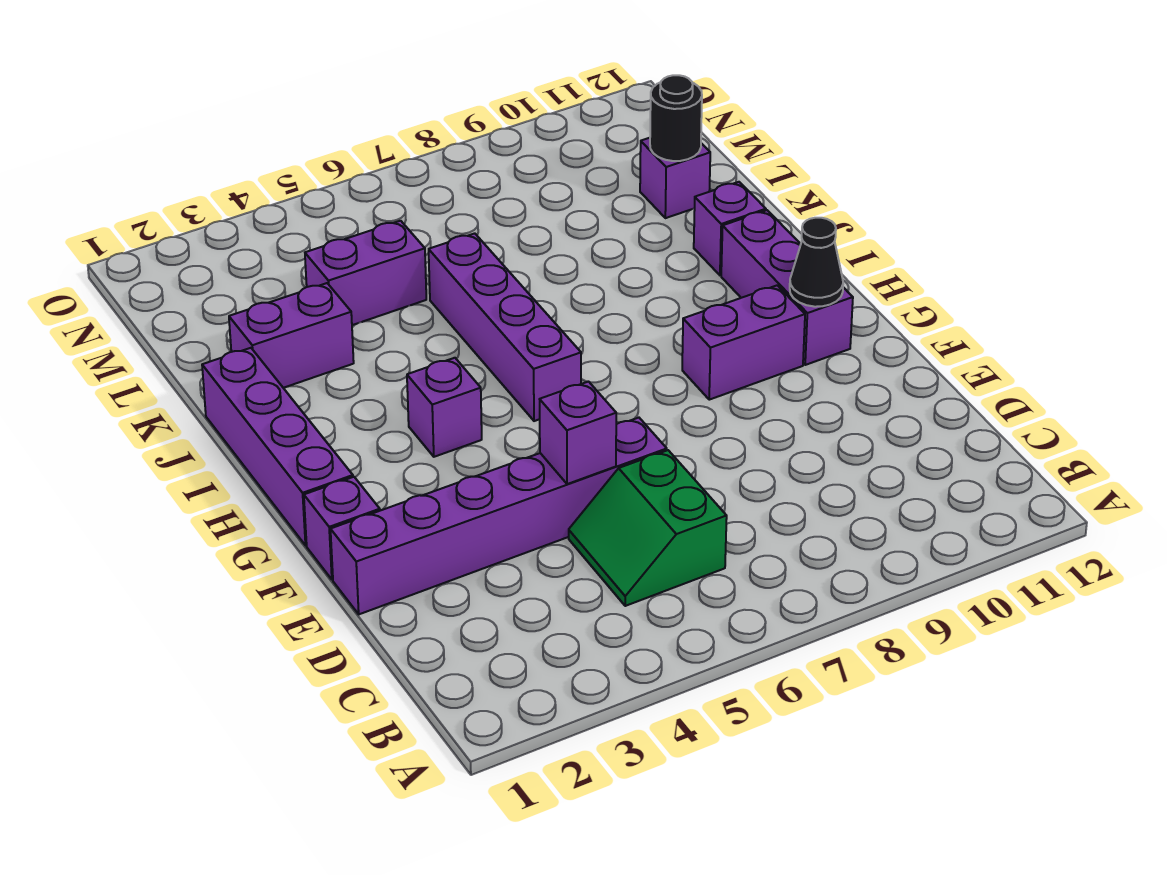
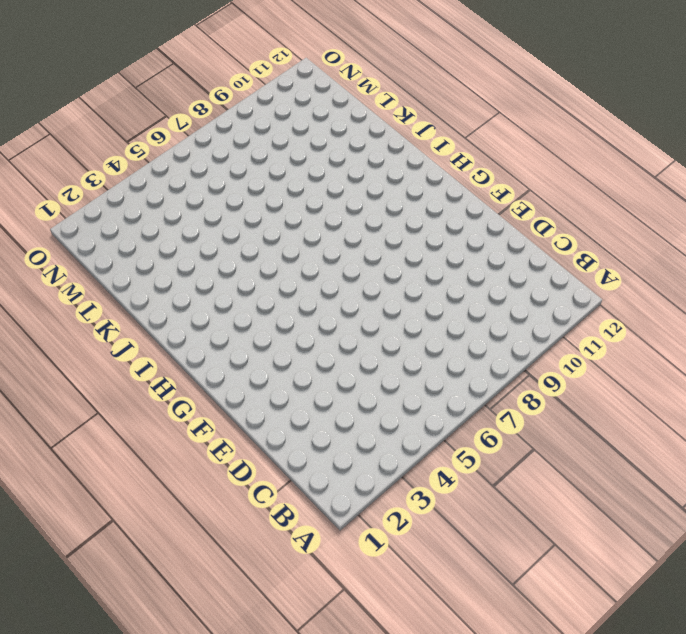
none -> green 2x2 slope [569,450,727,606]
none -> purple 1x6 brick [331,418,667,614]
none -> purple 1x1 brick [304,477,380,580]

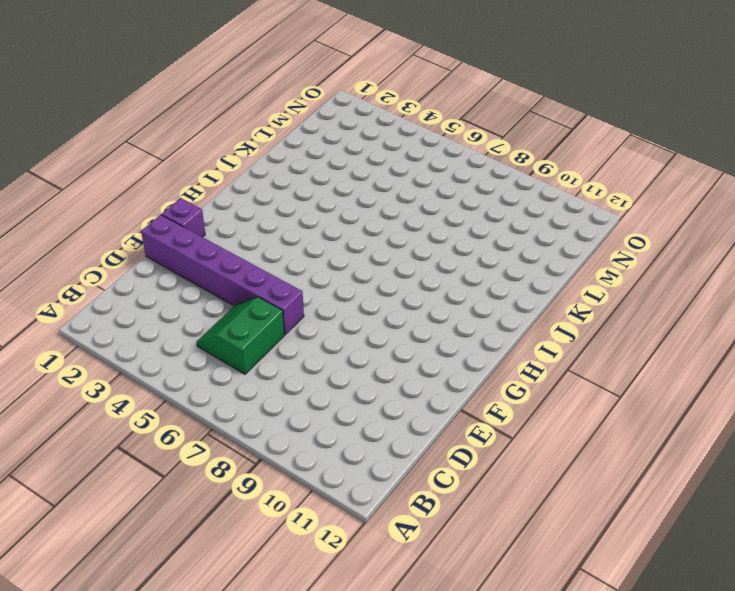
none -> purple 1x4 brick [202,348,353,546]
none -> purple 1x2 brick [682,285,805,400]
none -> purple 1x3 brick [721,210,853,365]

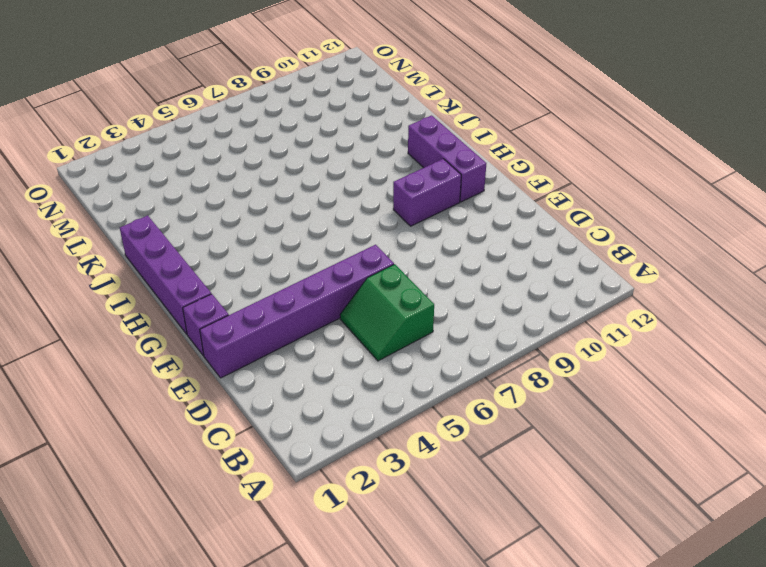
none -> purple 1x1 brick [407,358,482,457]
none -> purple 1x4 brick [429,233,581,421]
none -> purple 1x1 brick [694,182,766,275]

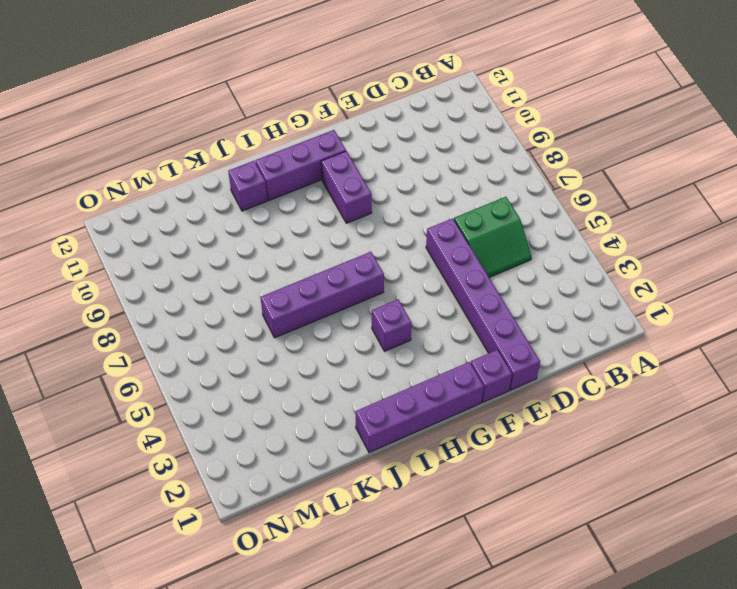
none -> purple 1x2 brick [229,283,354,388]
none -> purple 1x2 brick [305,221,426,325]
none -> purple 1x1 brick [640,138,710,218]

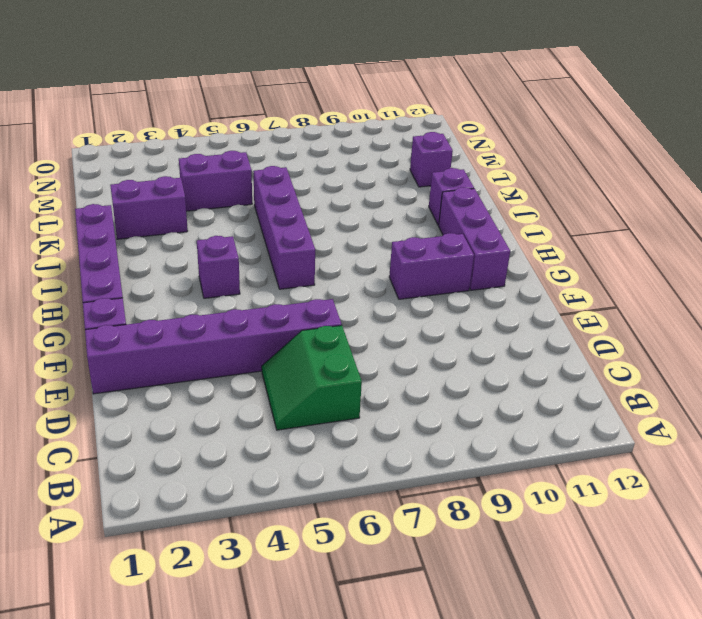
none -> purple 1x1 brick [540,382,616,484]
none -> black 1x1 cone [790,218,843,307]
none -> black 1x1 round brick [650,75,702,161]

